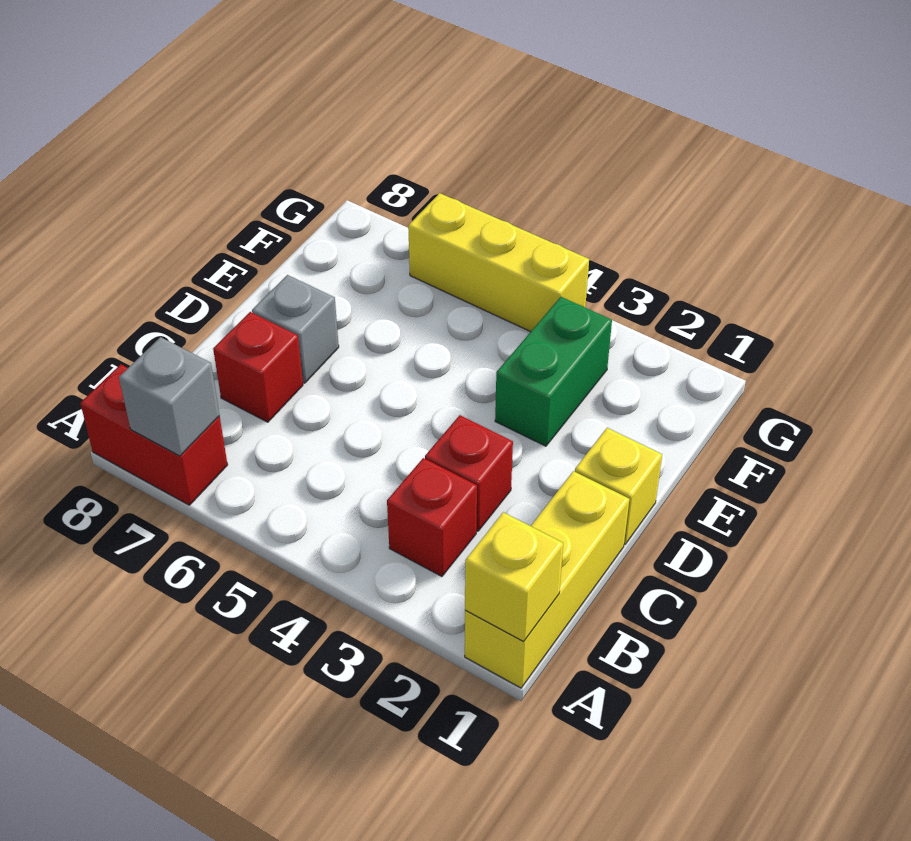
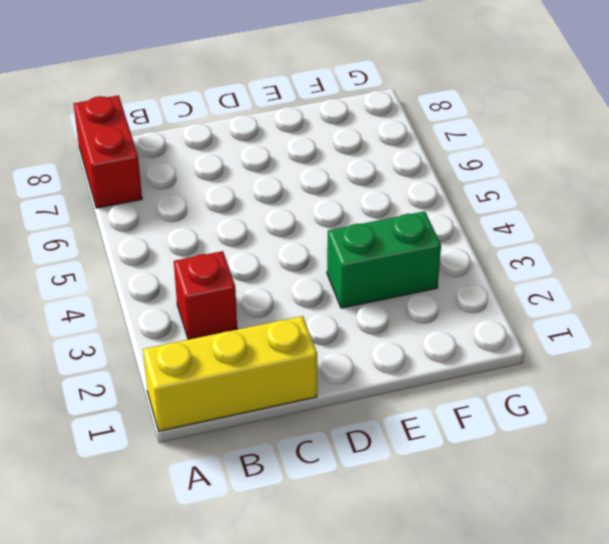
none -> red 1x1 brick [425,415,513,531]
none -> red 1x1 brick [213,312,303,422]

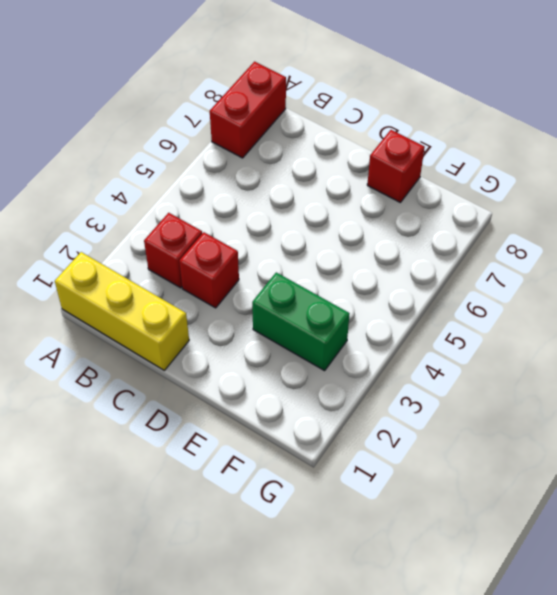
red 1x1 brick [367,130,425,202] -> red 1x1 brick moved to [213,312,303,422]
none -> yellow 1x1 brick [575,428,662,544]
none -> grey 1x1 brick [252,275,339,383]

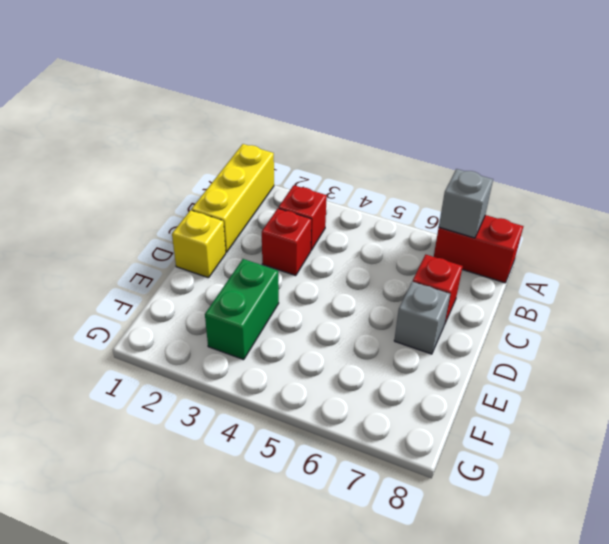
none -> yellow 1x3 brick [408,193,589,332]
none -> yellow 1x1 brick [465,512,563,642]

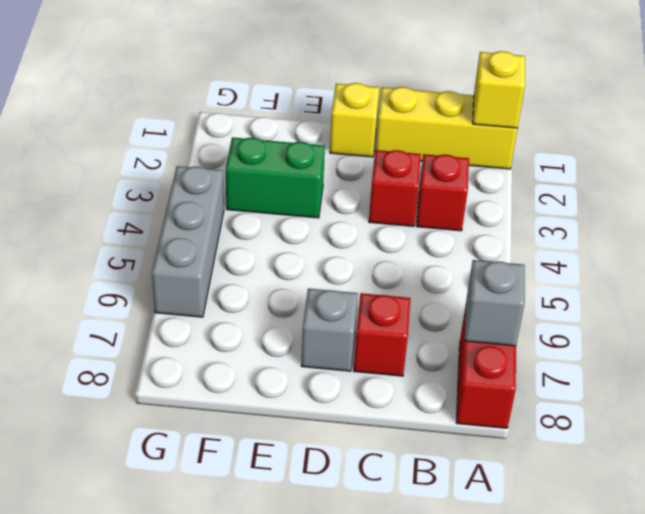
grey 1x3 brick [152,166,224,317] -> yellow 1x3 brick [408,193,589,332]

